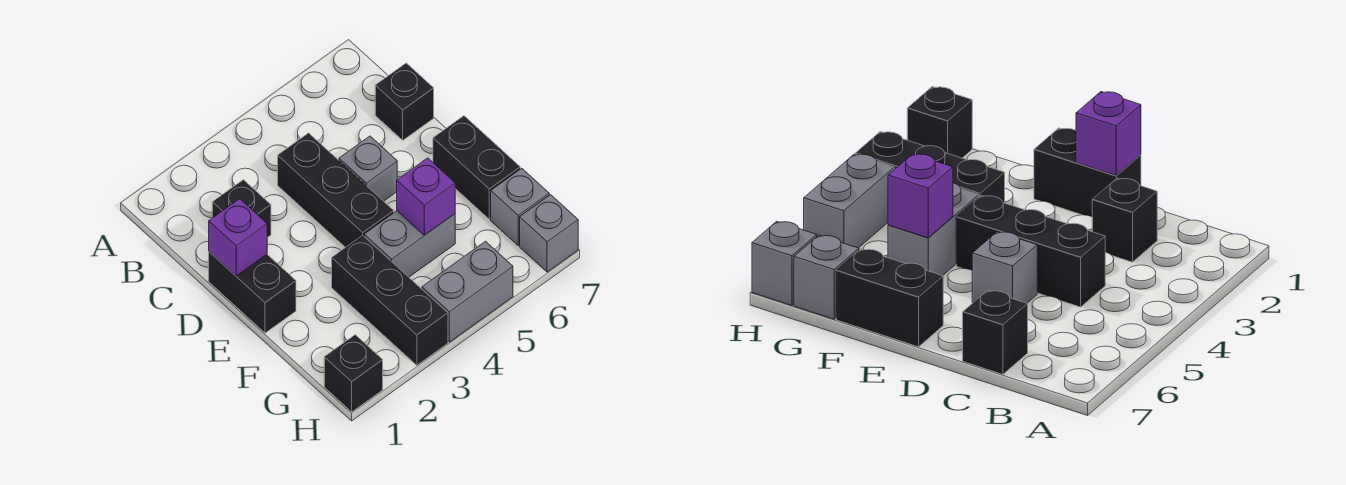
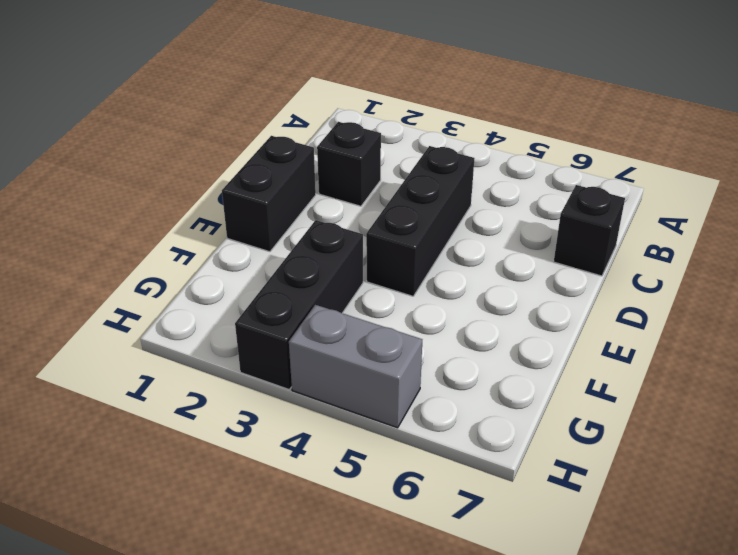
none -> grey 1x1 brick [339,136,397,201]
none -> black 1x2 brick [433,116,520,219]
none -> grey 1x2 brick [364,211,455,277]

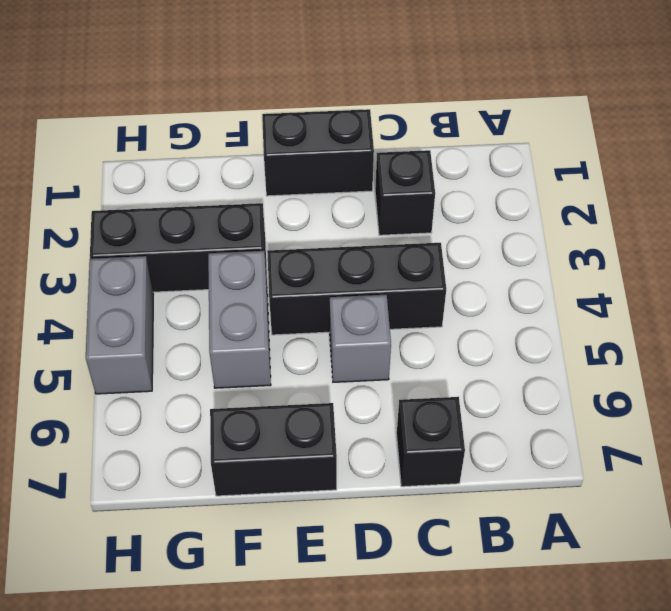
none -> grey 1x1 brick [491,168,549,246]
none -> black 1x1 brick [324,335,383,412]
none -> grey 1x1 brick [520,195,578,272]

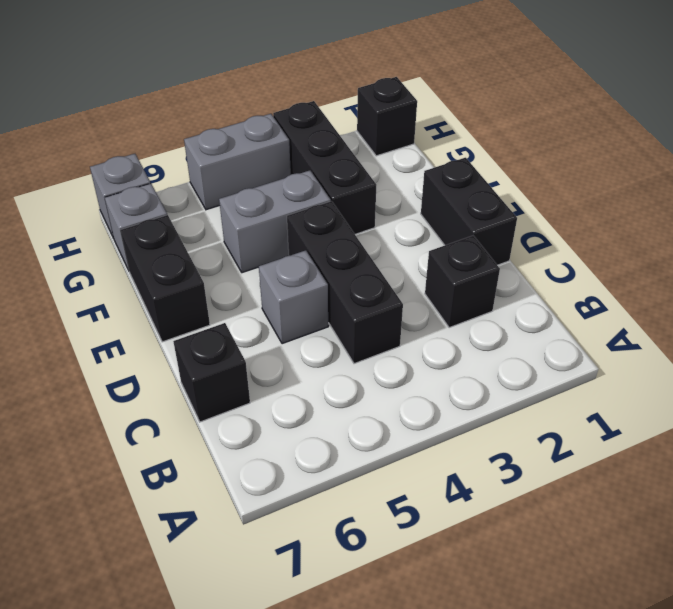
none -> purple 1x1 brick [209,199,267,276]
none -> purple 1x1 brick [397,158,455,235]

